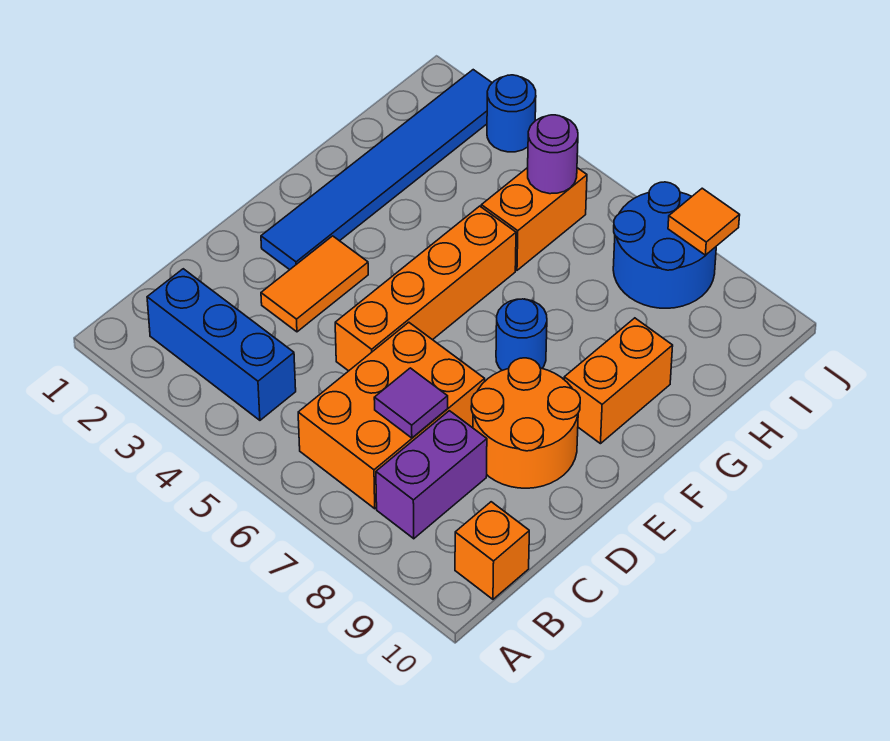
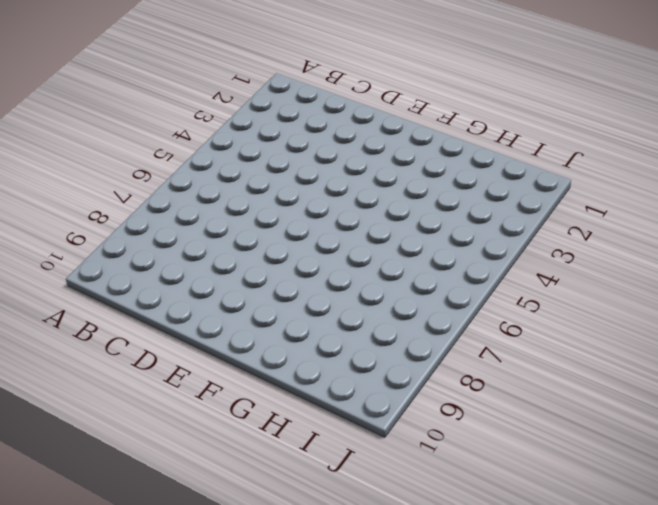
none -> blue 1x3 brick [147,269,296,420]
none -> orange 2x3 brick [298,322,485,509]
none -> purple 1x2 brick [376,411,487,539]

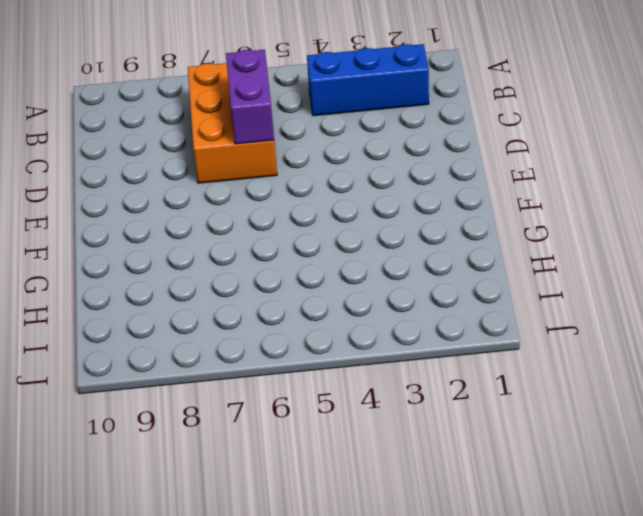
purple 1x2 brick [226,50,274,144] -> purple 1x2 brick moved to [376,411,487,539]
none -> orange 1x1 brick [455,502,529,599]
none -> orange 1x2 tile [261,236,368,332]
none -> orange 1x4 brick [335,206,516,371]

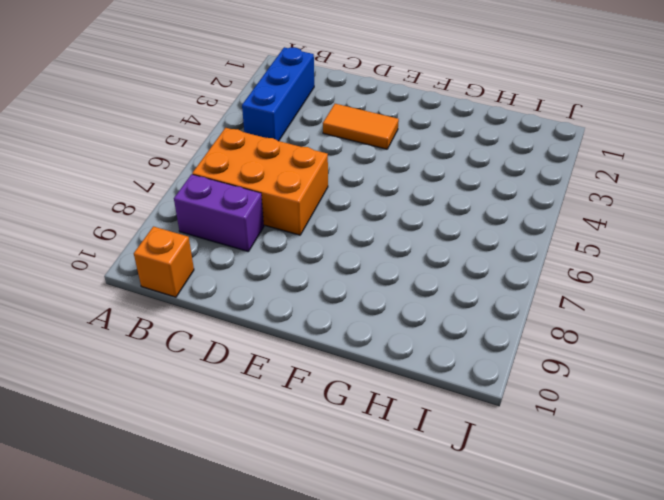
none -> orange 1x4 brick [335,206,516,371]
none -> orange 2x2 round brick [471,358,580,488]
none -> blue 1x6 tile [261,70,492,270]

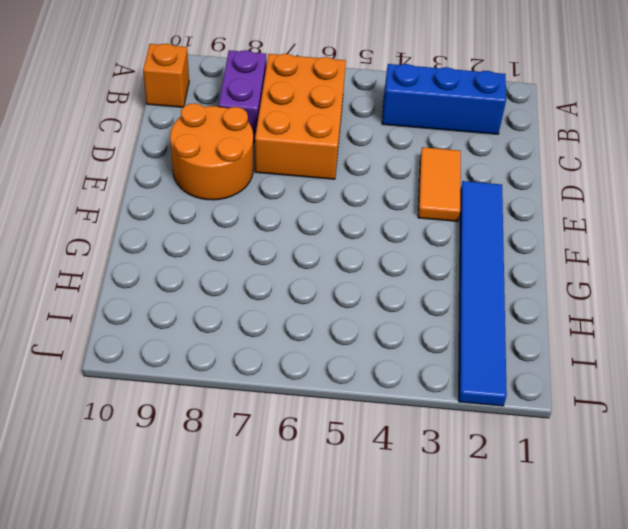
none -> orange 1x4 brick [335,206,516,371]
none -> blue 1x1 round brick [496,299,547,370]
none -> orange 1x2 brick [564,318,673,444]

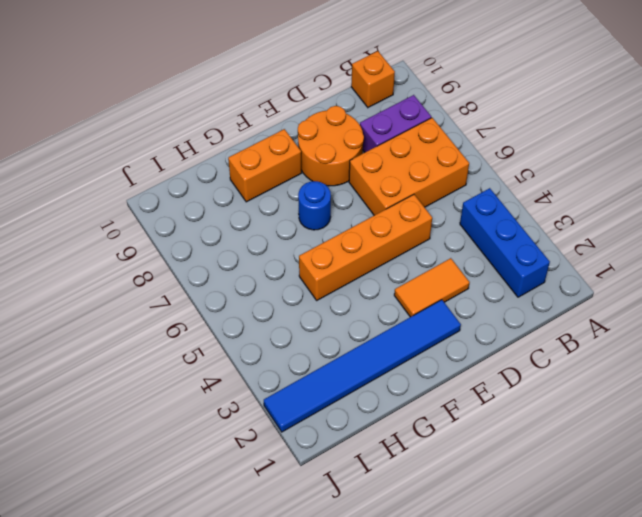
none -> orange 1x2 brick [481,168,587,270]
none -> blue 2x2 round brick [613,182,716,308]
none -> blue 1x1 round brick [487,75,536,152]

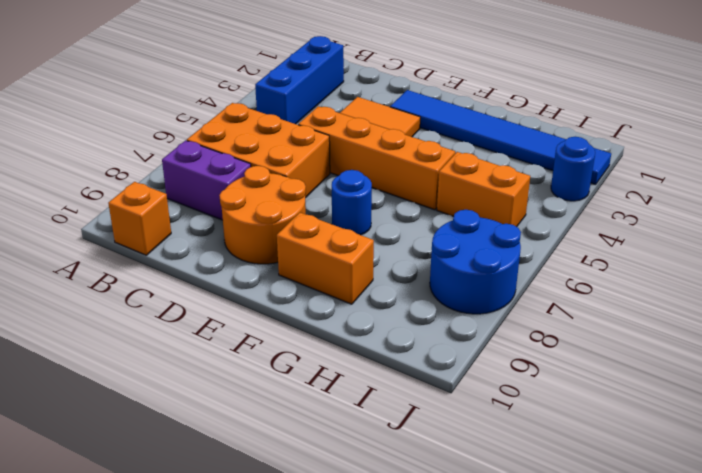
none -> purple 1x1 tile [374,368,448,438]
none -> purple 1x1 round brick [528,115,578,194]
none -> orange 1x1 tile [668,188,740,255]

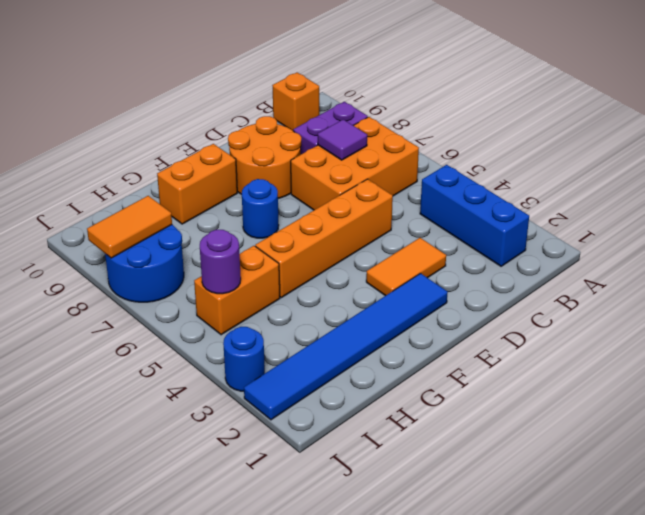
orange 1x2 tile [87,196,172,258] -> orange 1x1 tile [668,188,740,255]

